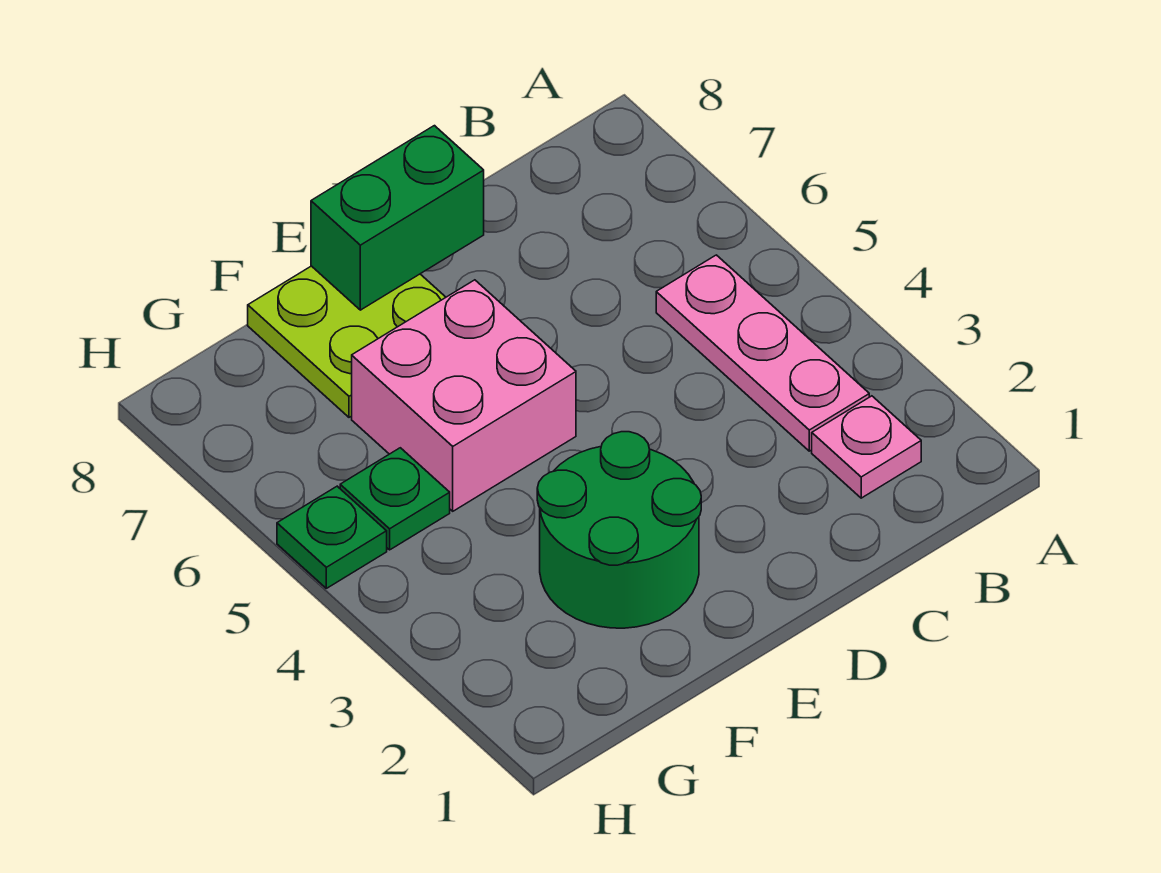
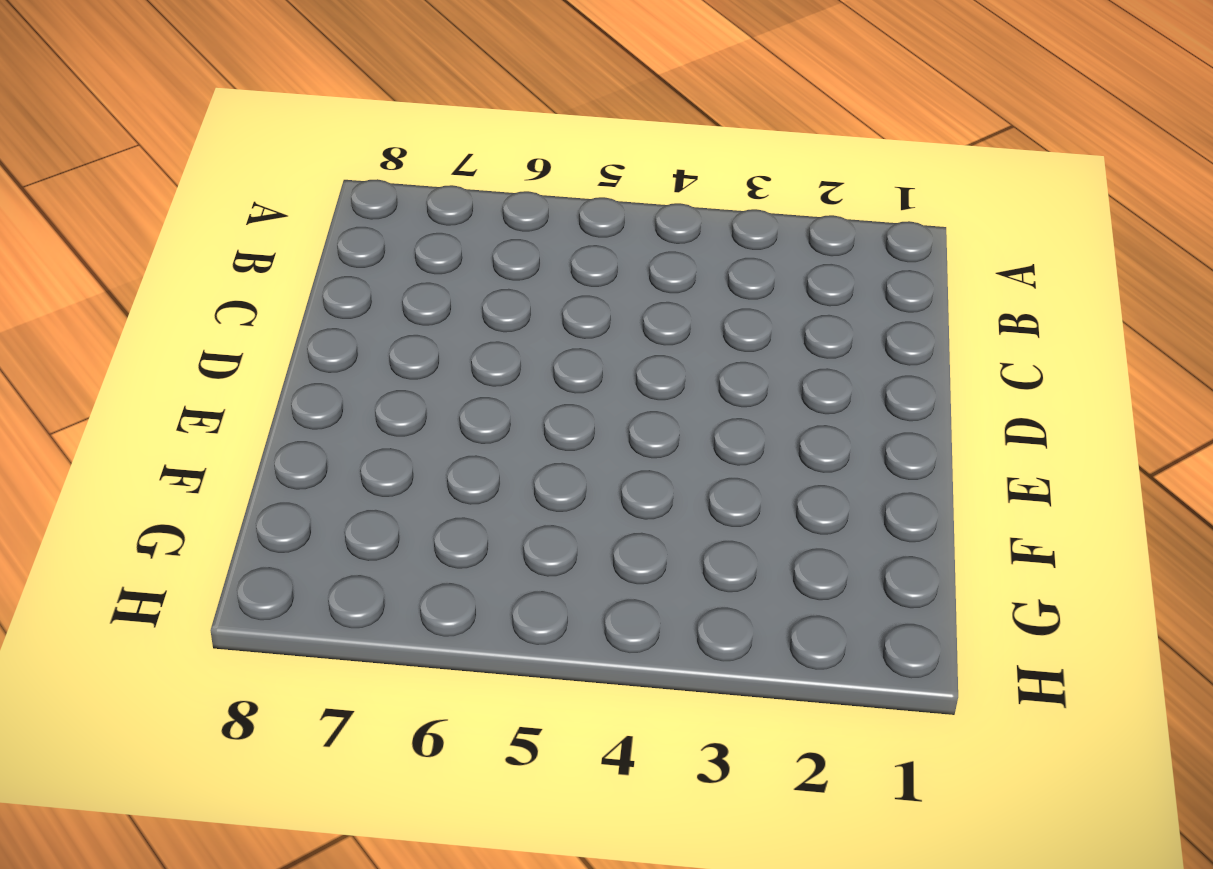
none -> pink 1x1 plate [812,396,921,498]
none -> pink 1x3 plate [656,255,869,451]

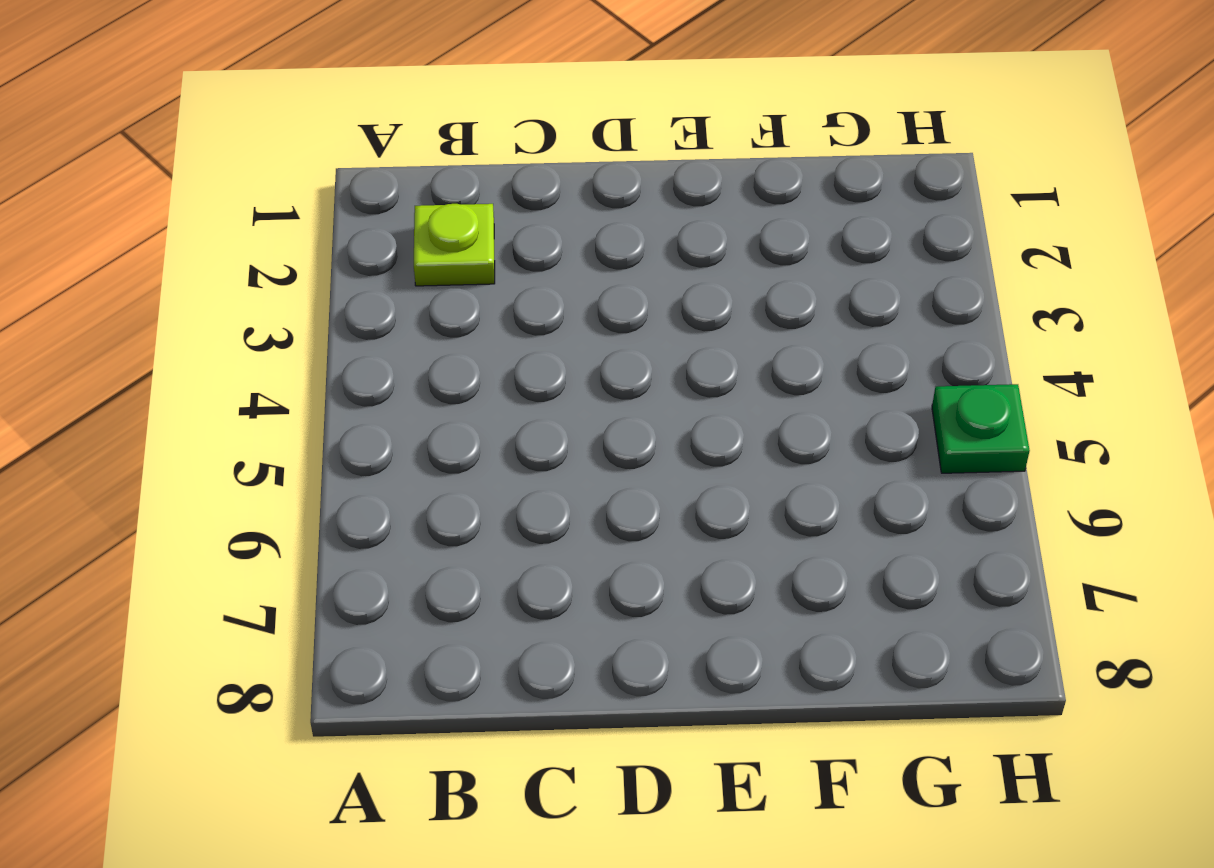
lime 1x1 plate [414,204,495,286] -> pink 1x1 plate [812,396,921,498]
none -> pink 1x3 plate [656,255,869,451]
none -> green 2x2 round brick [537,432,701,628]

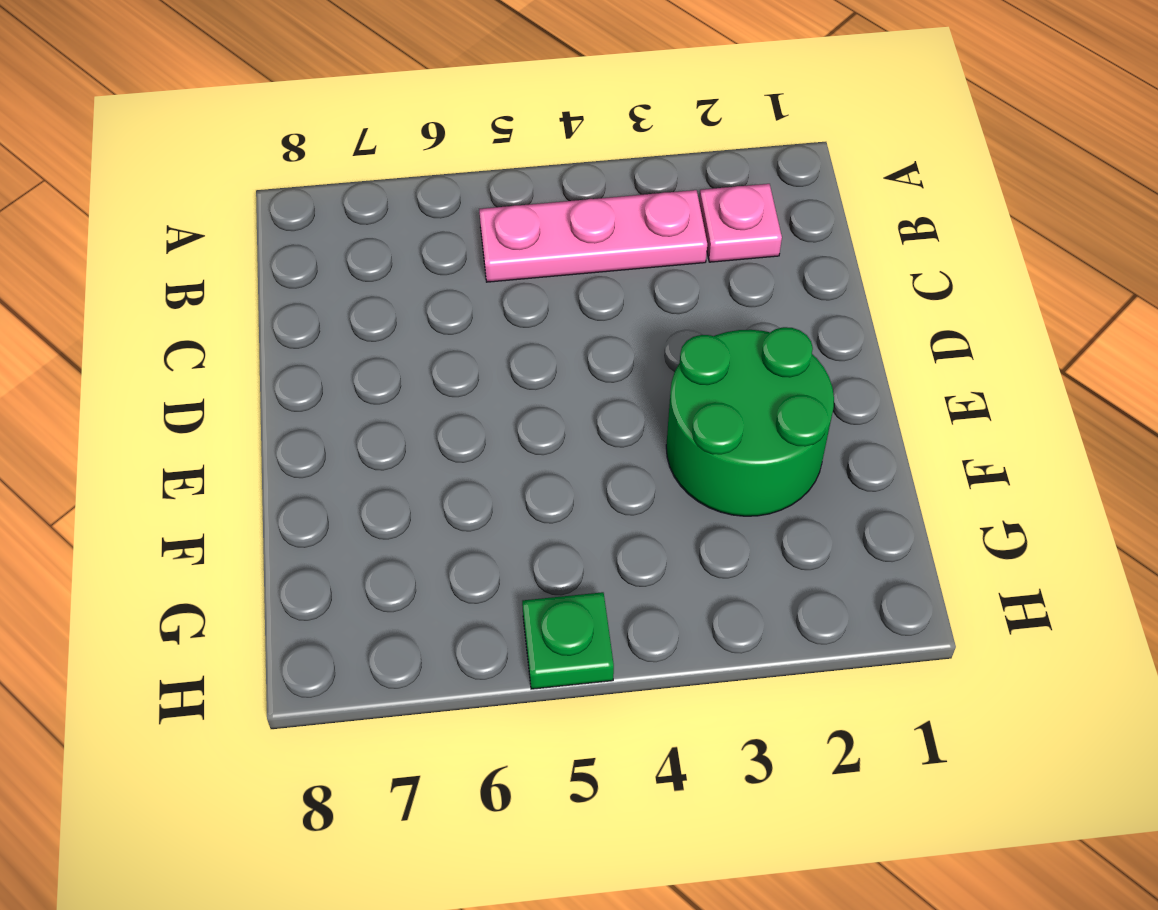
none -> pink 2x2 brick [352,280,576,511]
none -> lime 2x2 plate [248,266,446,417]

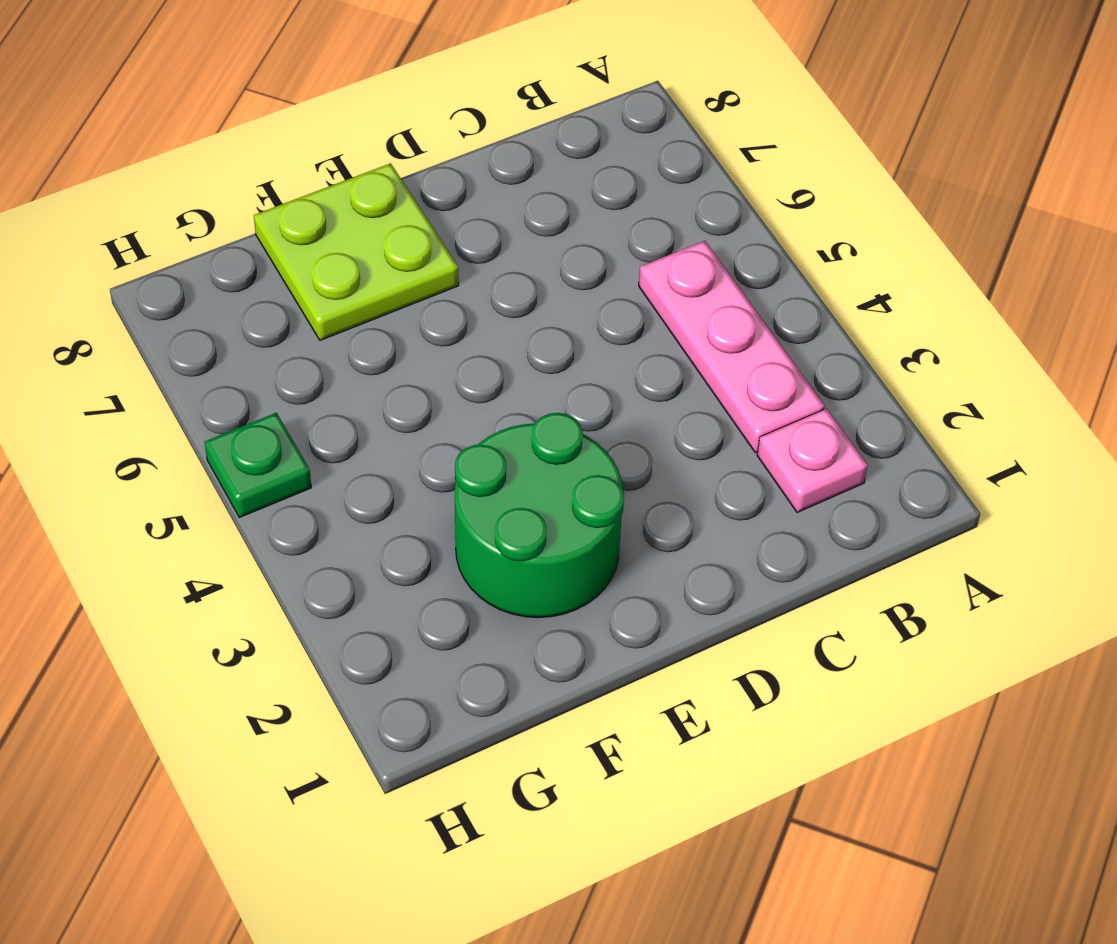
none -> pink 2x2 brick [352,280,576,511]
none -> green 1x1 plate [340,448,450,550]

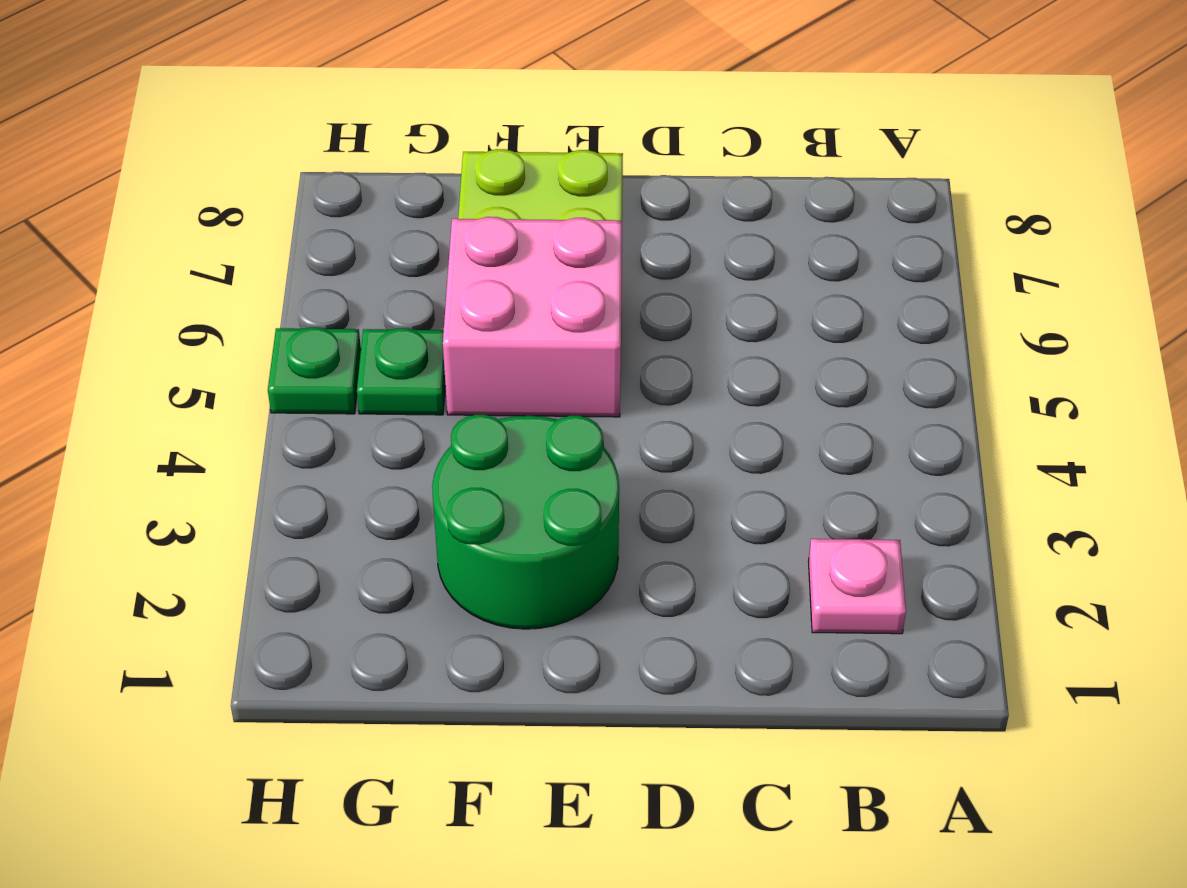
none -> pink 1x3 plate [656,255,869,451]
none -> green 1x2 brick [311,126,484,310]

